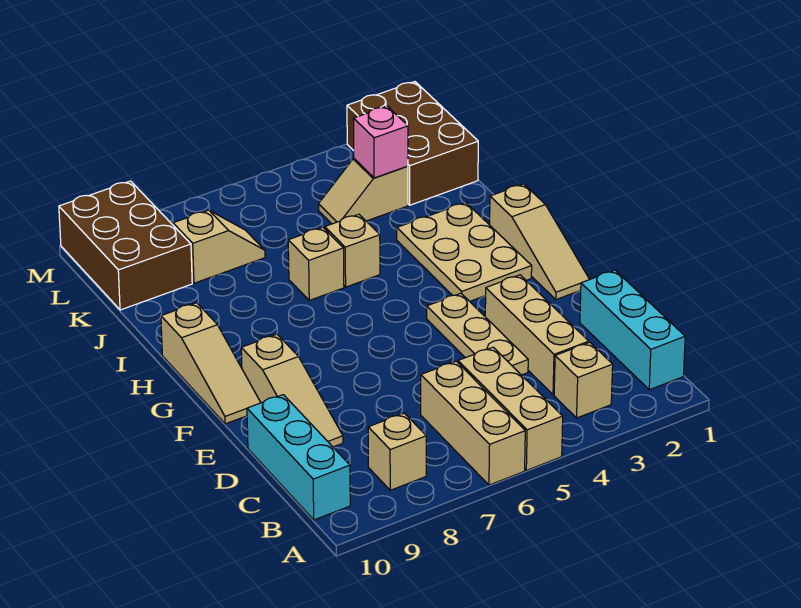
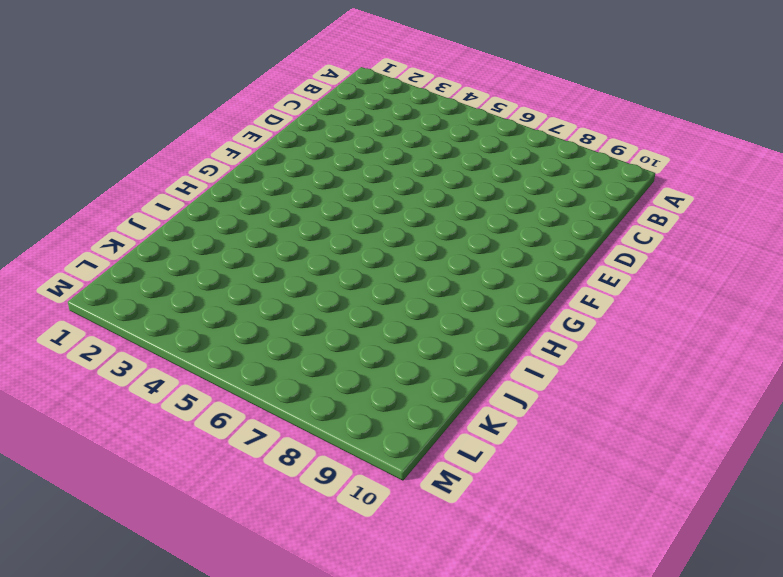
none -> tan 1x3 brick [458,347,563,470]
none -> tan 1x3 brick [421,361,525,485]
none -> cyan 1x3 brick [580,270,685,390]

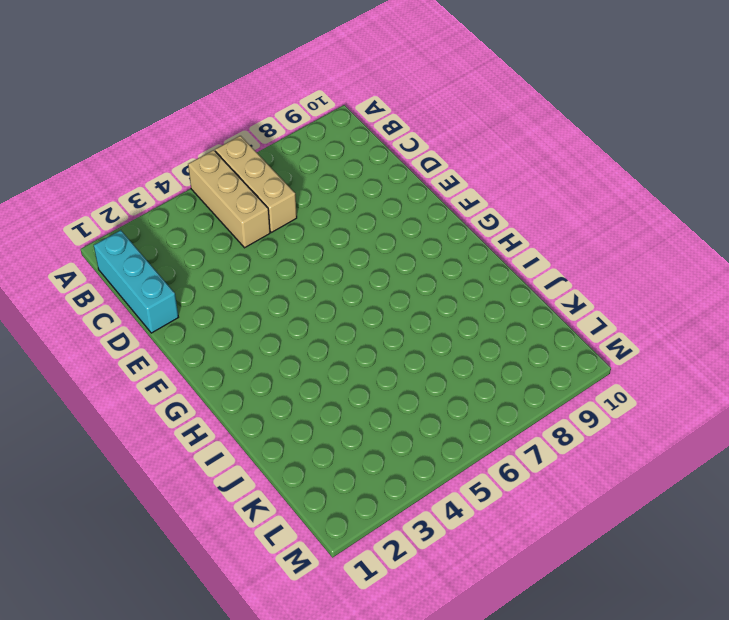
none -> tan 1x1 brick [554,342,613,418]
none -> tan 1x1 brick [368,413,426,490]
none -> cyan 1x3 brick [247,395,350,520]

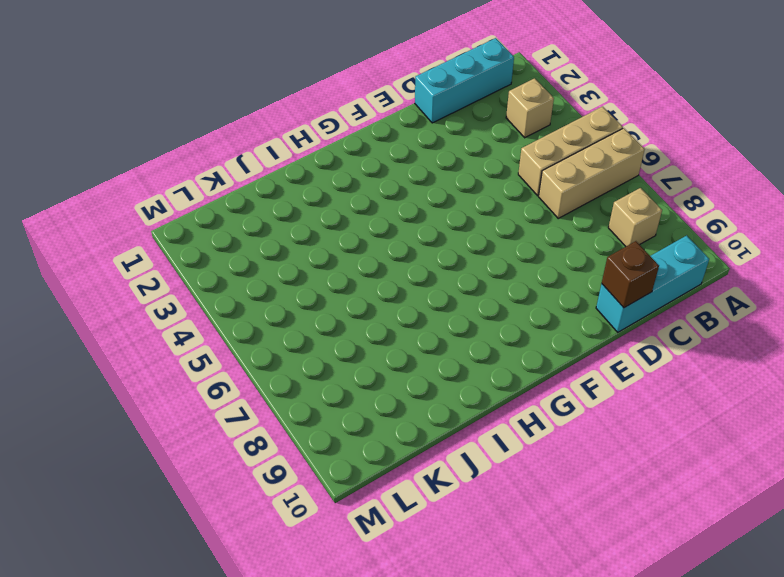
brown 1x1 brick [602,241,659,308] -> none
none -> tan 1x3 brick [485,275,589,395]
none -> tan 1x3 plate [427,293,528,375]
none -> tan 1x3 slope [241,334,343,447]

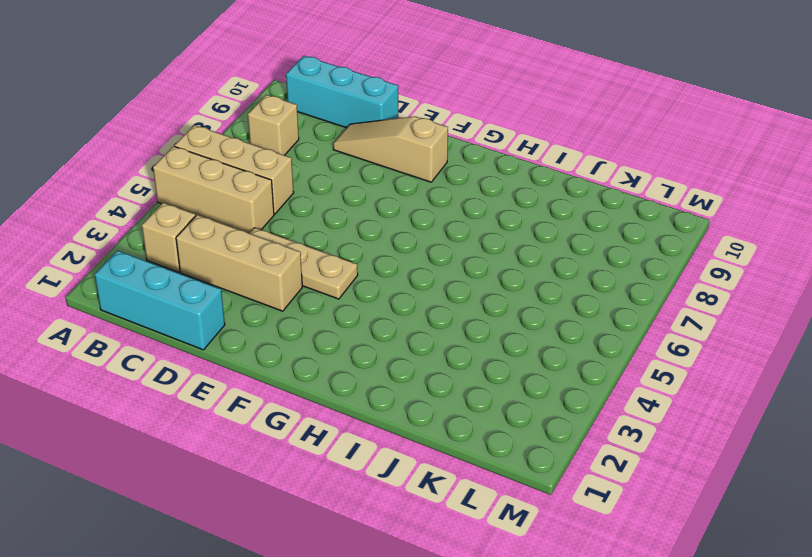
none -> tan 1x3 slope [490,184,590,300]
none -> tan 1x3 slope [161,303,261,424]
none -> tan 2x3 plate [397,203,532,301]

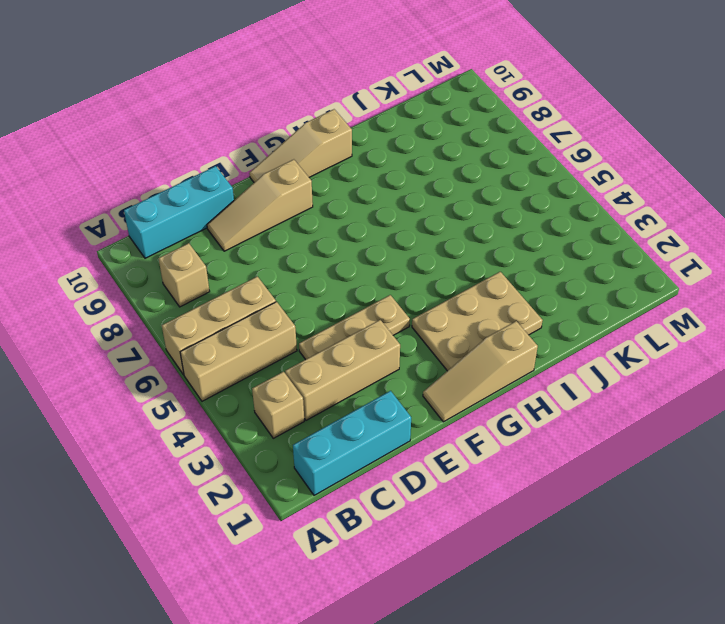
none -> tan 1x1 brick [325,214,380,287]
none -> tan 1x1 brick [288,227,344,300]
none -> brown 2x3 brick [347,82,478,205]

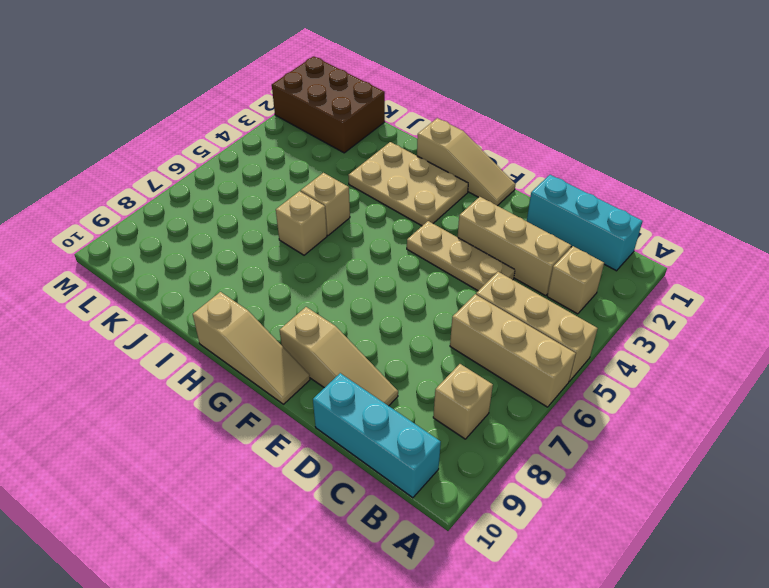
none -> tan 1x2 slope [319,159,408,224]
none -> tan 1x2 slope [173,210,265,283]
none -> brown 2x3 brick [59,181,192,310]

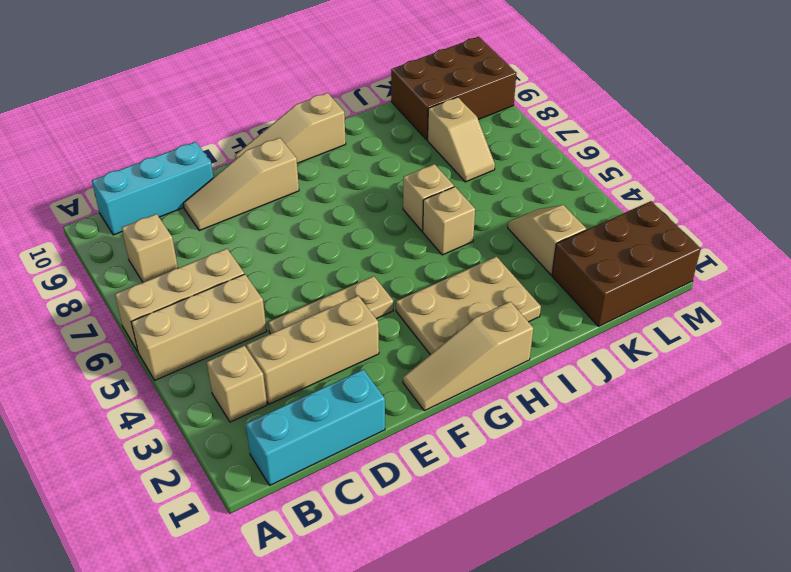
none -> pink 1x1 brick [354,106,408,178]

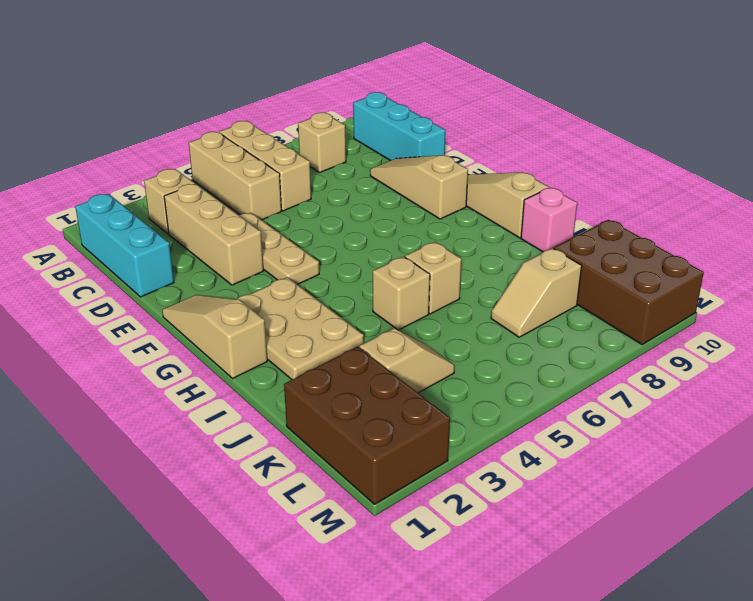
pink 1x1 brick [521,188,577,252] -> pink 1x1 brick moved to [354,106,408,178]

